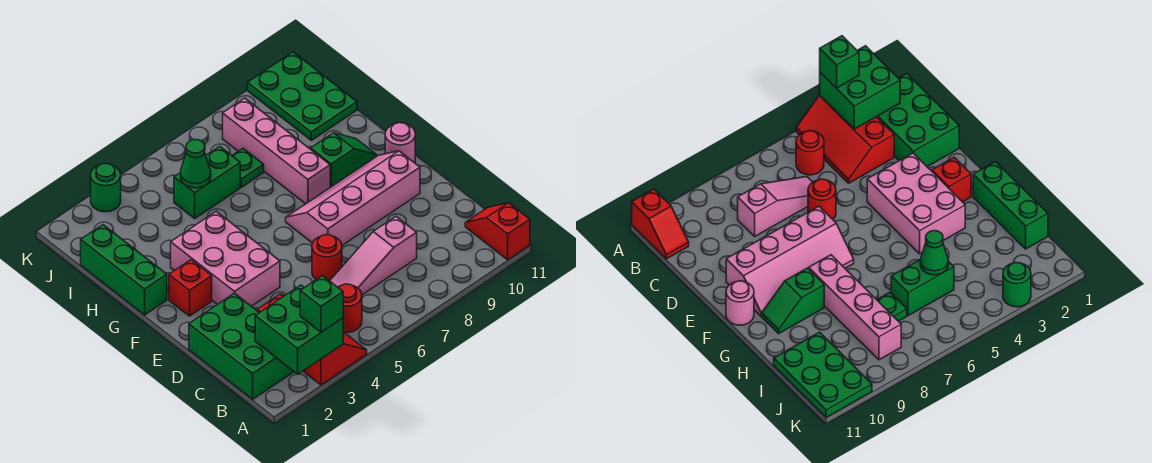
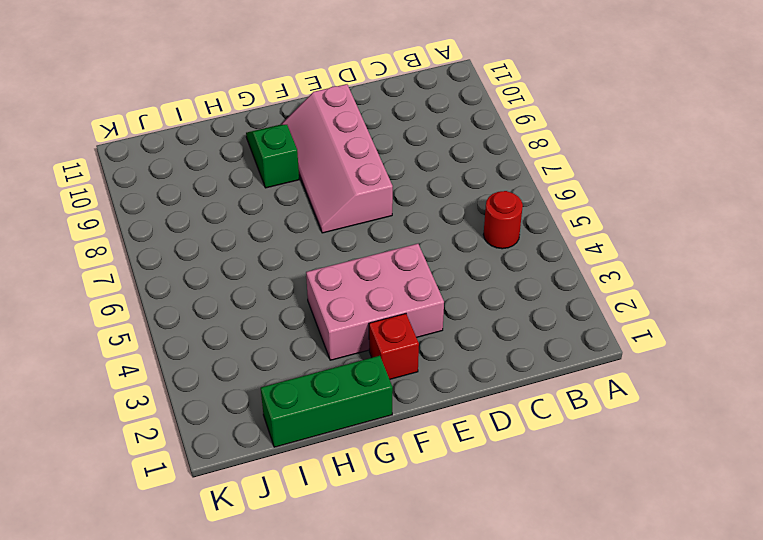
none -> red 2x3 slope [257,294,367,385]
none -> red 1x2 slope [465,203,530,260]
none -> green 2x3 brick [189,293,294,399]

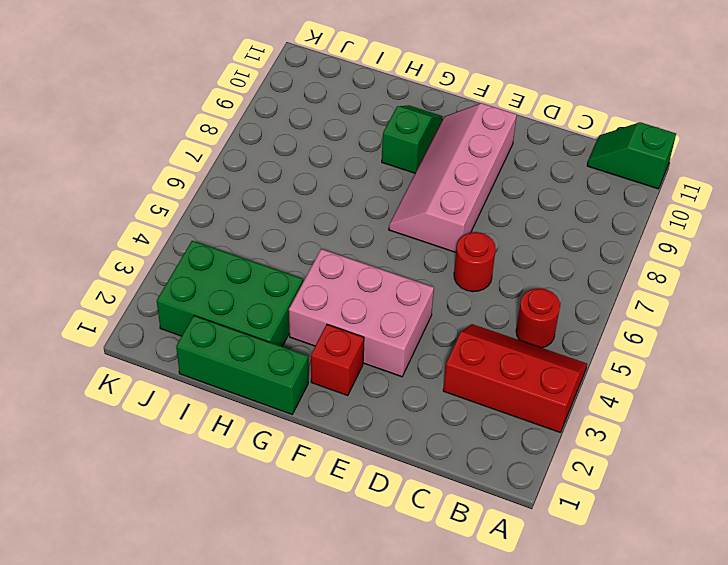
green 1x2 slope [587,122,676,189] -> red 1x2 slope [465,203,530,260]
green 2x3 brick [157,241,303,346] -> green 2x3 brick moved to [189,293,294,399]
none -> pink 1x3 slope [330,217,417,295]
none -> pink 1x1 round brick [385,123,415,163]
none -> pink 1x4 brick [223,98,330,204]

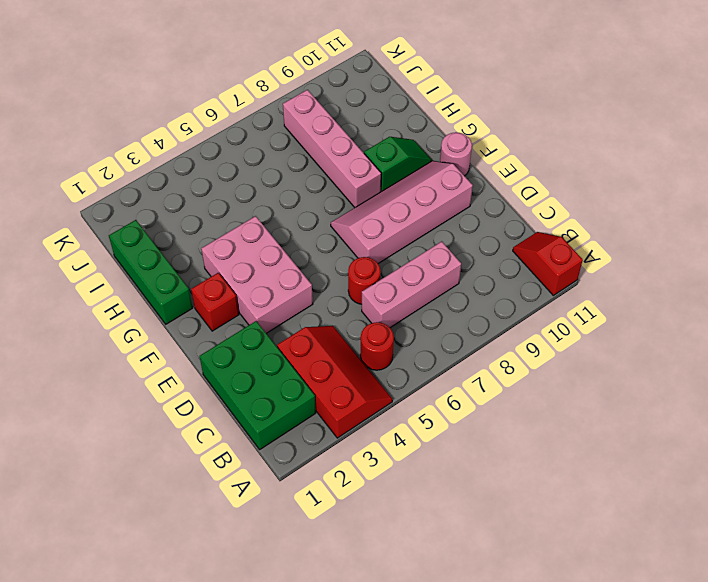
pink 1x3 brick [362,241,461,328] -> pink 1x3 slope [330,217,417,295]
none -> green 1x2 brick [174,146,240,218]
none -> green 1x1 plate [232,148,264,187]
none -> green 2x3 plate [248,52,357,140]

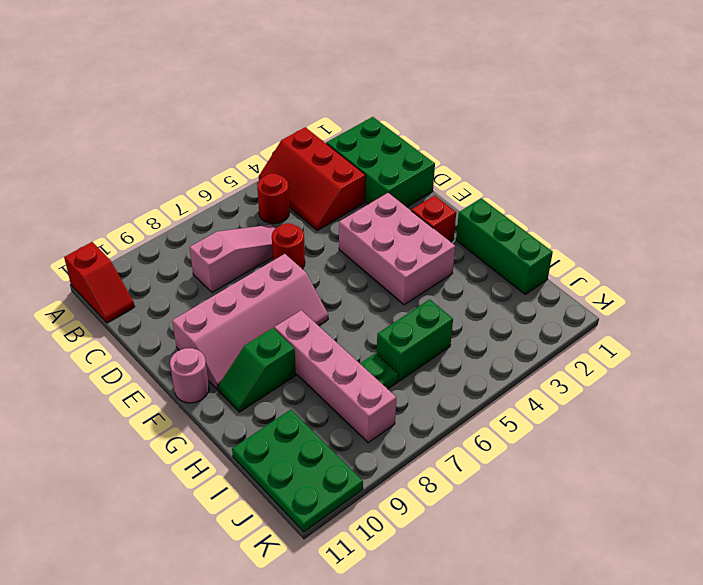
none -> green 1x1 round brick [91,163,121,212]
none -> green 2x2 brick [255,285,343,374]
none -> green 1x1 cone [181,140,211,188]

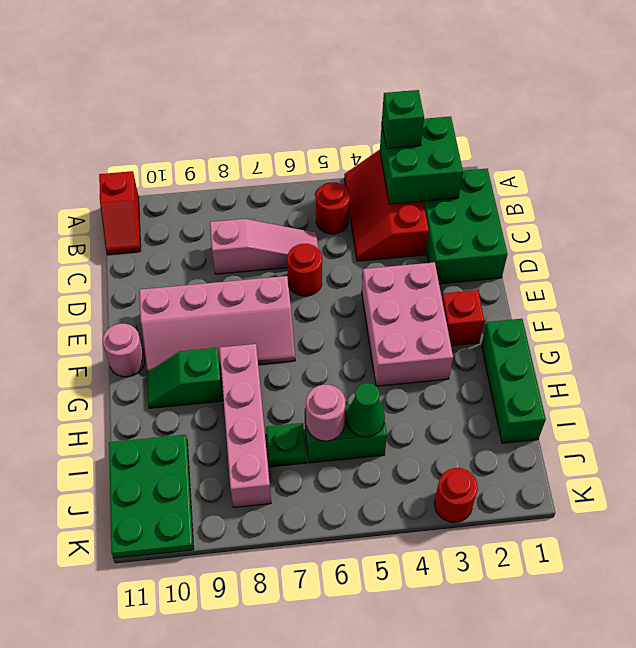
pink 1x1 round brick [306,385,345,441] -> none
red 1x1 round brick [435,468,478,522] -> green 1x1 round brick [91,163,121,212]

